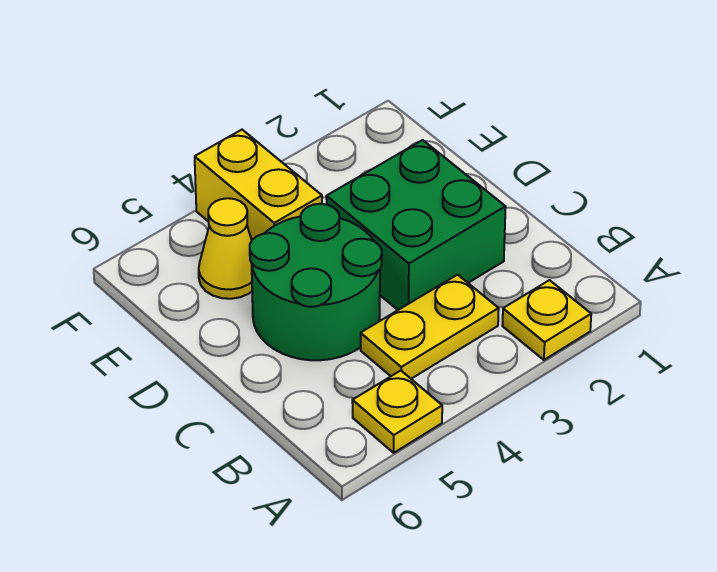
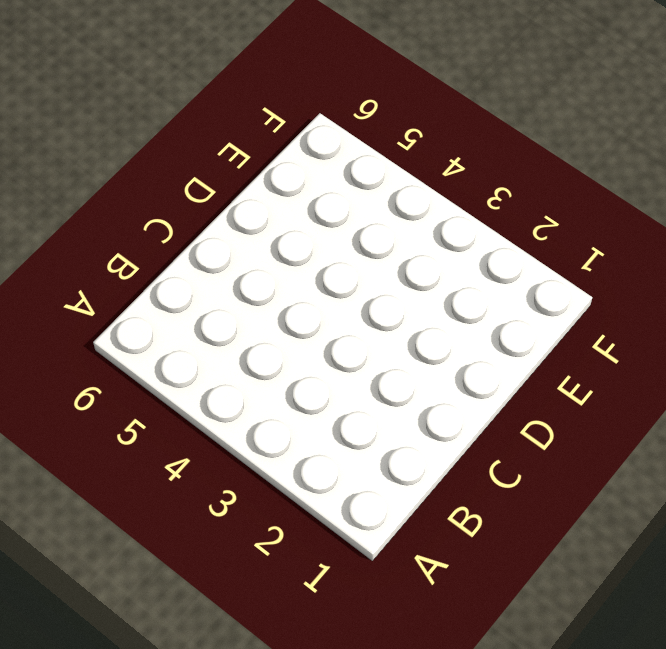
none -> yellow 1x1 plate [502,280,591,360]
none -> yellow 1x1 plate [352,371,442,453]

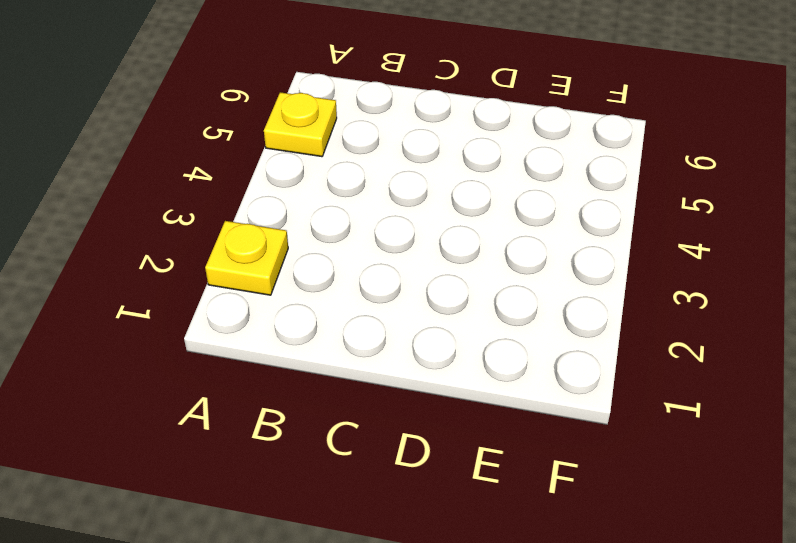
none -> yellow 1x2 plate [361,275,499,379]
none -> green 2x2 brick [326,140,506,310]

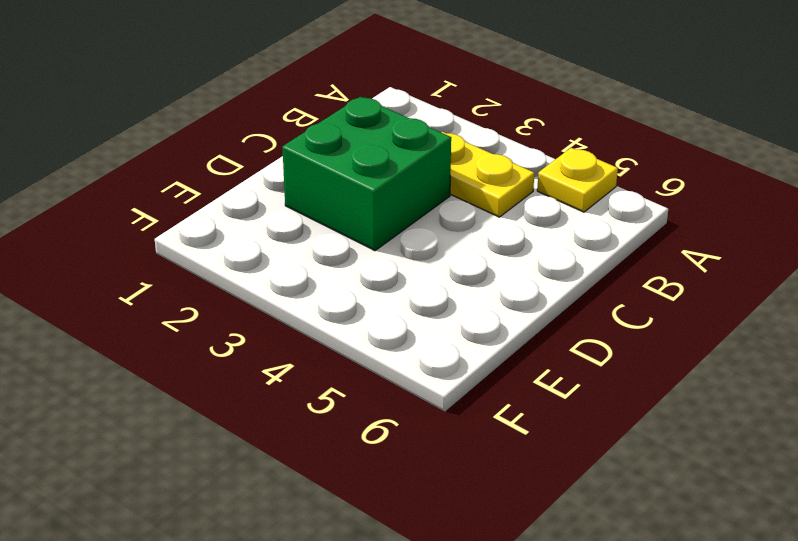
none -> yellow 1x1 plate [502,280,591,360]
none -> green 2x2 round brick [250,204,382,360]

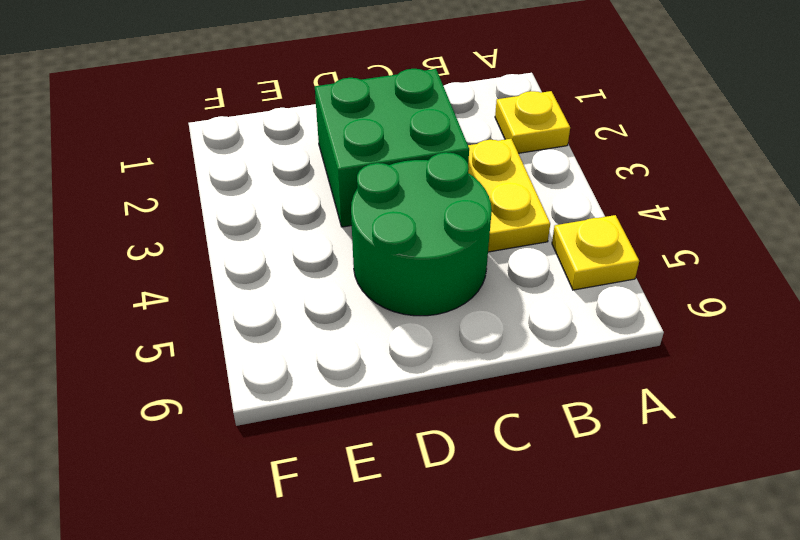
none -> yellow 1x2 brick [195,130,322,240]
none -> yellow 1x1 cone [199,198,252,299]

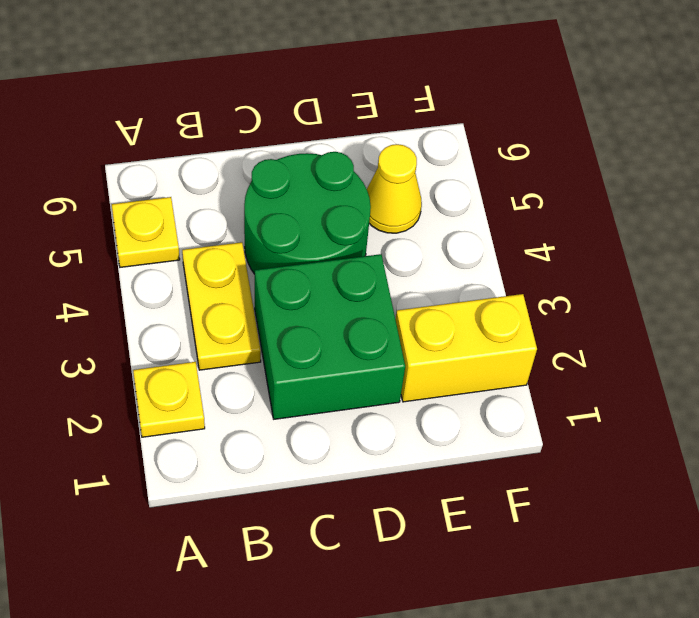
yellow 1x2 brick [395,294,537,402] -> yellow 1x2 brick moved to [195,130,322,240]

